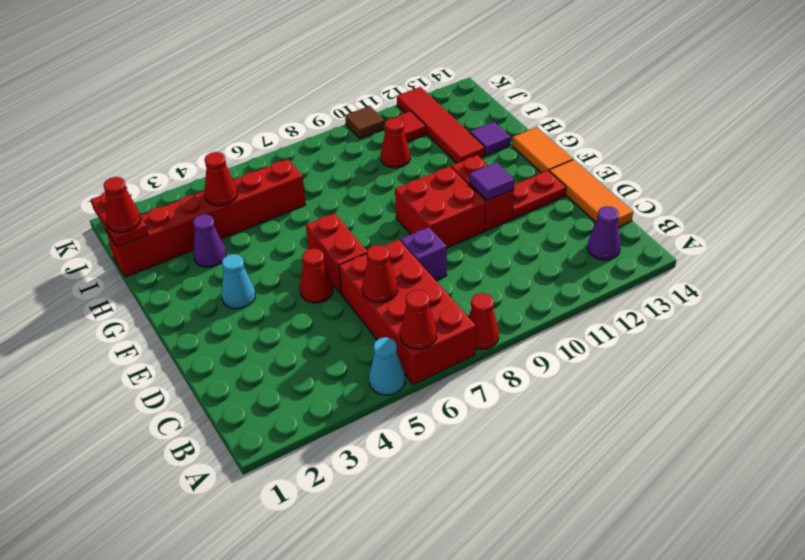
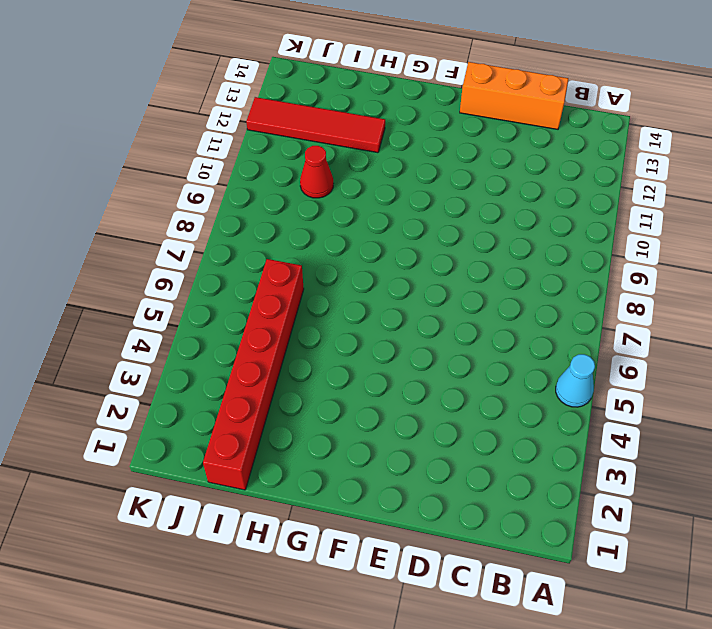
orange 1x3 brick [460,62,568,129] -> orange 1x3 tile [549,160,633,227]
none -> red 2x4 brick [339,240,476,385]
none -> red 1x1 cone [469,293,499,350]
none -> purple 1x1 cone [588,206,621,260]

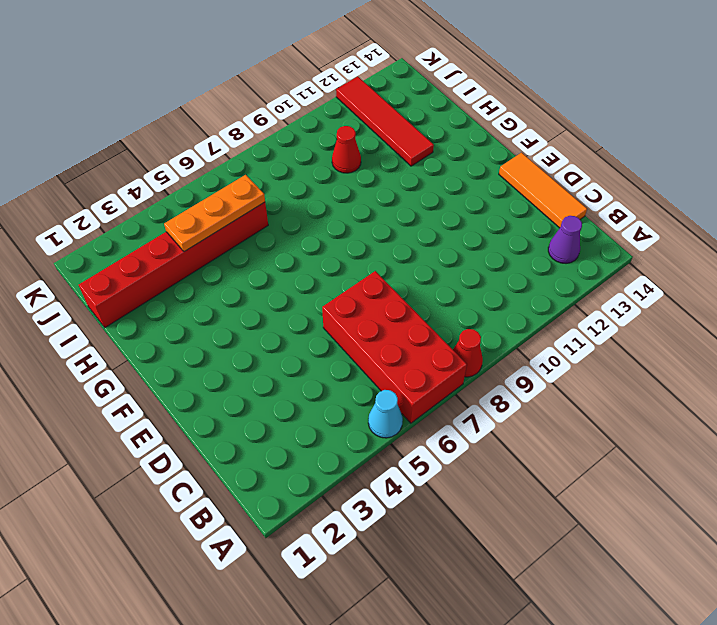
orange 1x3 plate [164,175,265,252] -> red 1x1 cone [205,152,237,206]
none -> purple 1x1 brick [400,227,447,281]
none -> red 1x1 cone [300,248,333,303]
none -> red 1x2 brick [306,213,367,294]

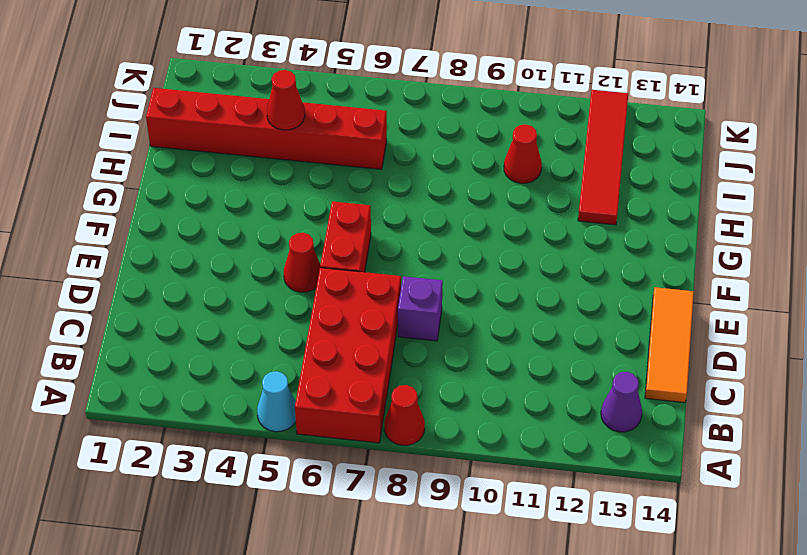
none -> red 2x2 brick [395,166,486,248]
none -> red 1x2 brick [451,155,514,231]
none -> red 1x2 plate [512,171,566,219]

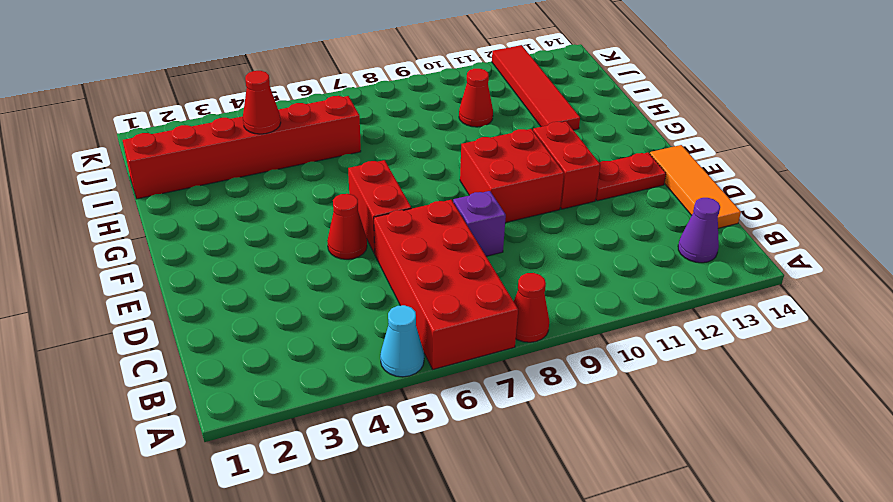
none -> cyan 1x1 cone [221,254,255,309]
none -> orange 1x2 tile [512,127,573,173]
none -> purple 1x1 cone [193,214,226,267]

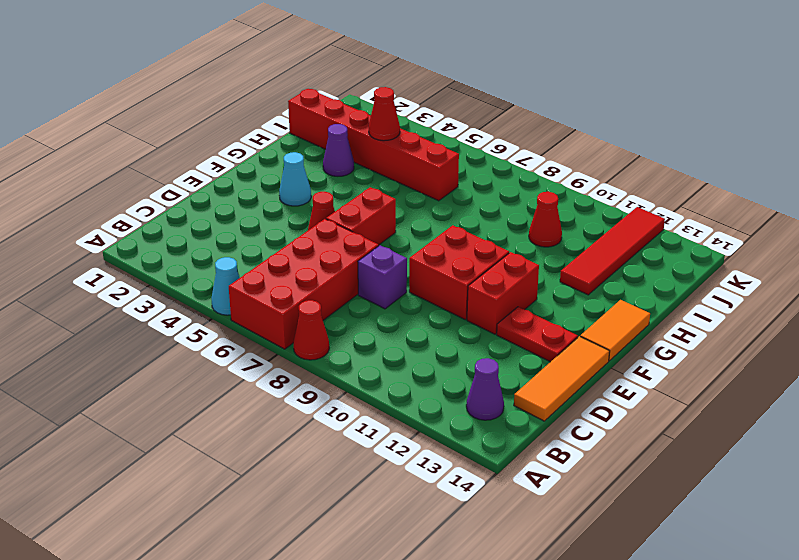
none -> purple 1x1 tile [470,122,511,156]
none -> red 1x1 tile [393,111,426,142]
none -> brown 1x1 tile [345,106,385,139]

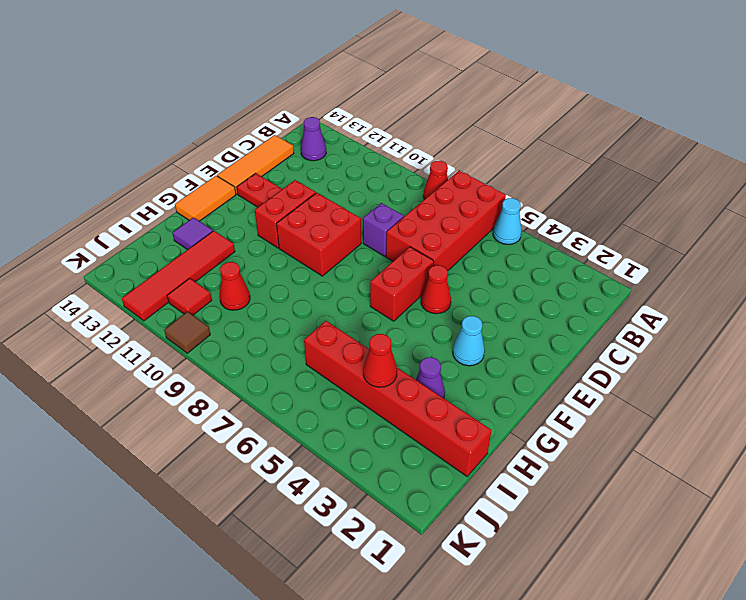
none -> red 1x1 cone [400,290,437,349]
none -> red 1x1 cone [362,245,398,303]
none -> purple 1x1 tile [469,162,514,200]

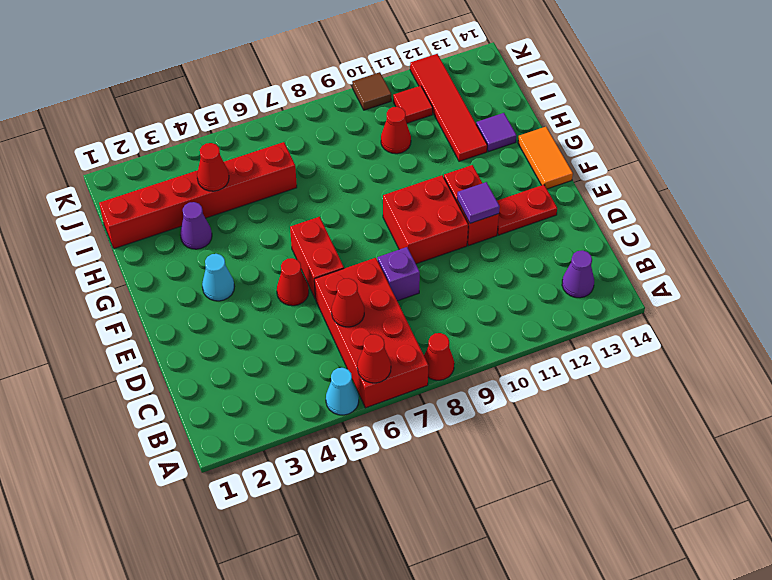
none -> orange 1x3 tile [549,160,633,227]
none -> red 1x2 plate [91,193,148,247]
none -> red 1x1 cone [104,177,141,232]

